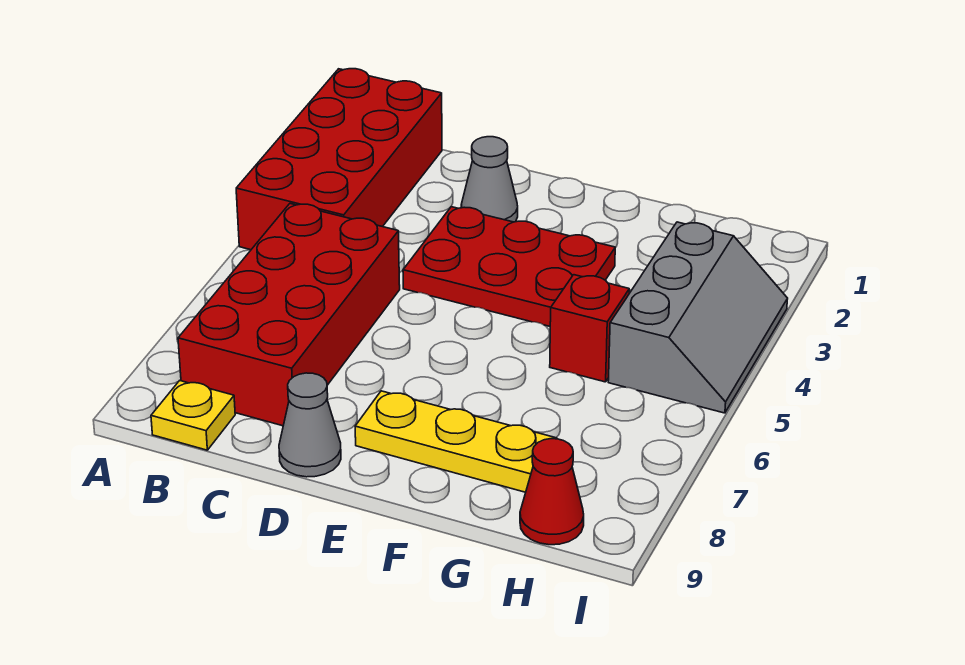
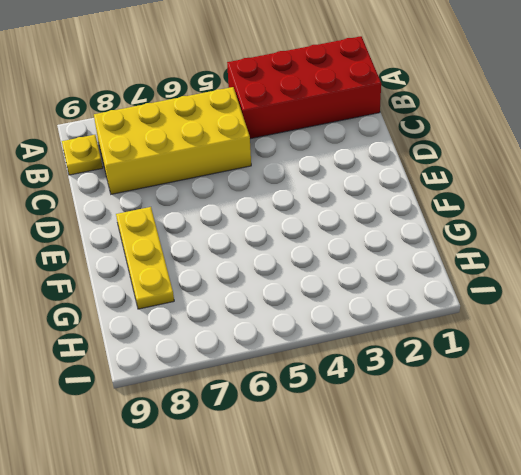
yellow 2x4 brick [94,87,251,194] -> red 2x4 brick [178,204,400,426]
none -> grey 1x1 cone [461,137,518,222]
none -> red 2x3 plate [403,207,615,326]

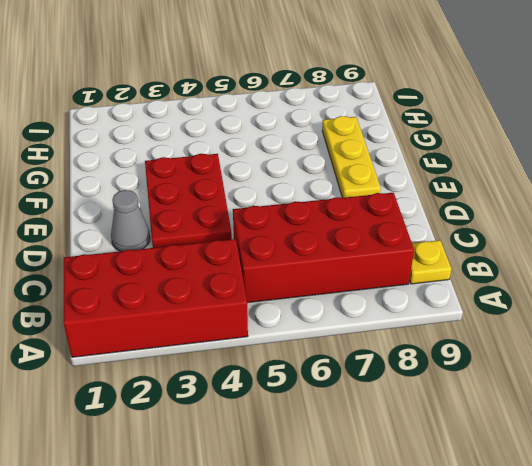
none -> grey 1x1 cone [279,373,341,477]
none -> red 1x1 brick [550,275,629,382]

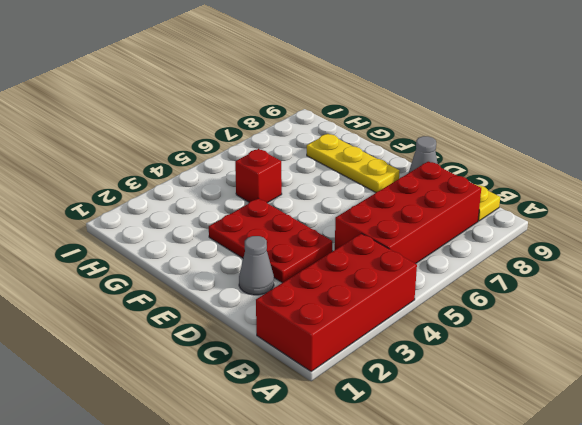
none -> grey 2x3 slope [608,222,788,413]
none -> red 1x1 cone [520,439,584,545]

